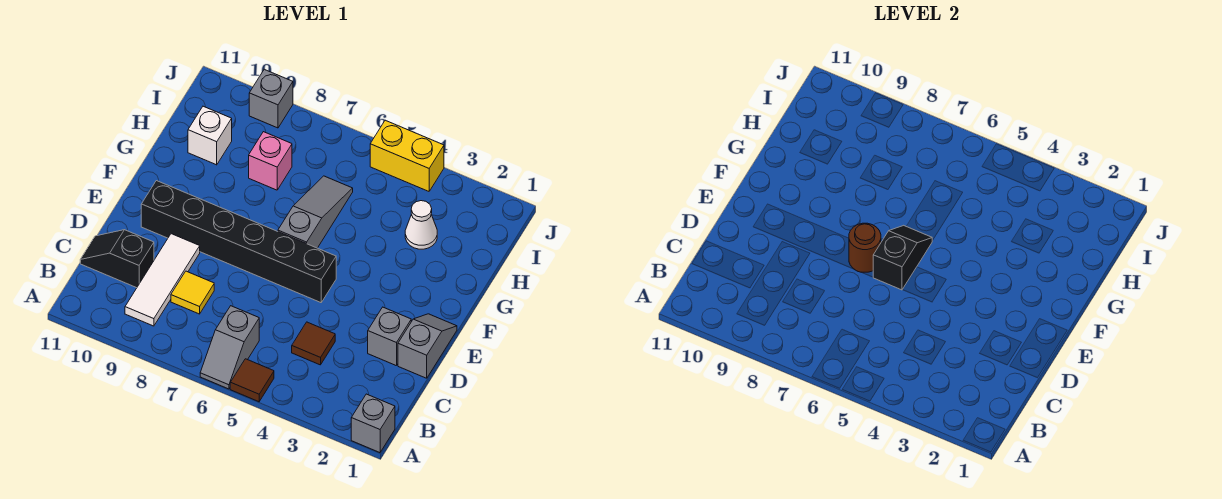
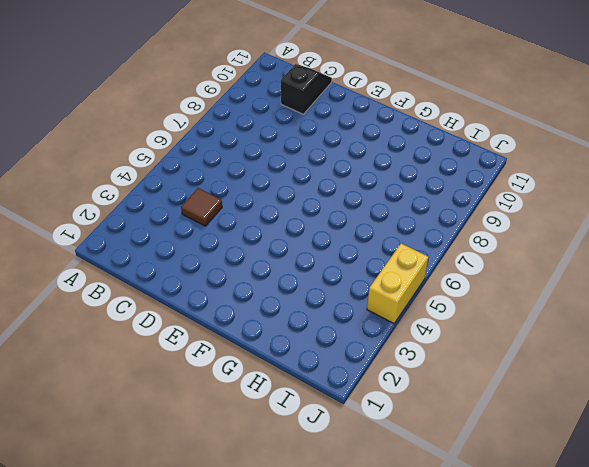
none -> grey 1x1 brick [351,394,395,453]
none -> brown 1x1 tile [230,359,274,402]
none -> grey 1x2 slope [200,306,259,389]

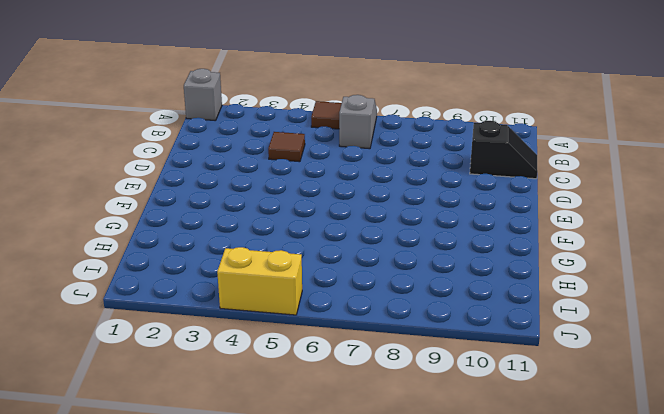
none -> white 1x3 tile [125,234,200,326]
none -> yellow 1x1 tile [171,271,214,314]
none -> grey 1x2 slope [398,314,457,378]

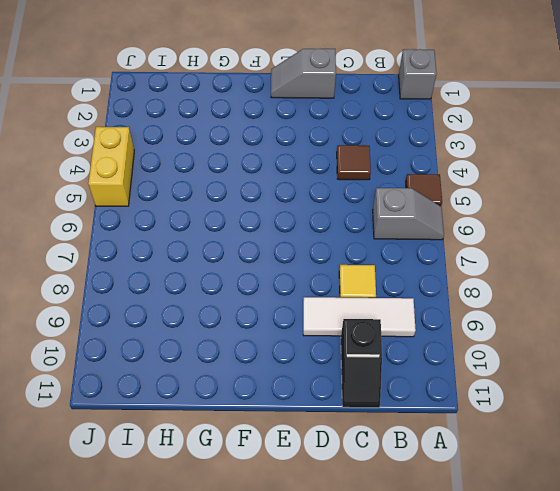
none -> grey 1x1 brick [368,307,411,366]
none -> black 1x6 brick [141,181,336,303]
none -> grey 1x3 slope [278,176,353,248]

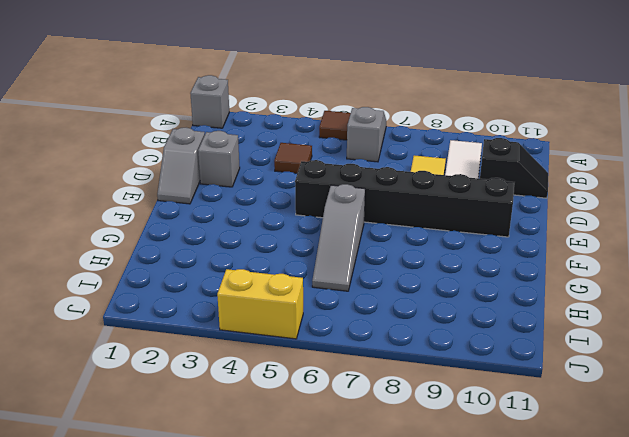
none -> white 1x1 cone [405,201,437,249]
none -> pink 1x1 brick [249,132,292,190]
none -> white 1x1 brick [188,106,232,165]

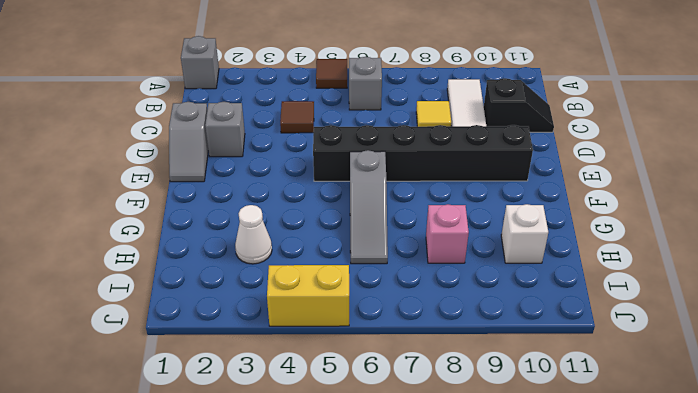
none -> grey 1x1 brick [249,69,293,128]
none -> black 1x2 slope [873,225,932,290]
none -> brown 1x1 round brick [849,223,881,272]

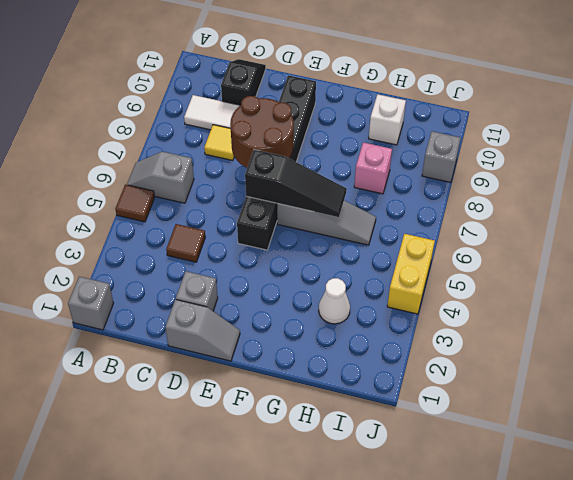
brown 2x2 round brick [230,96,294,168] -> brown 1x1 round brick [849,223,881,272]
black 1x3 slope [245,150,347,217] -> black 1x2 slope [873,225,932,290]

